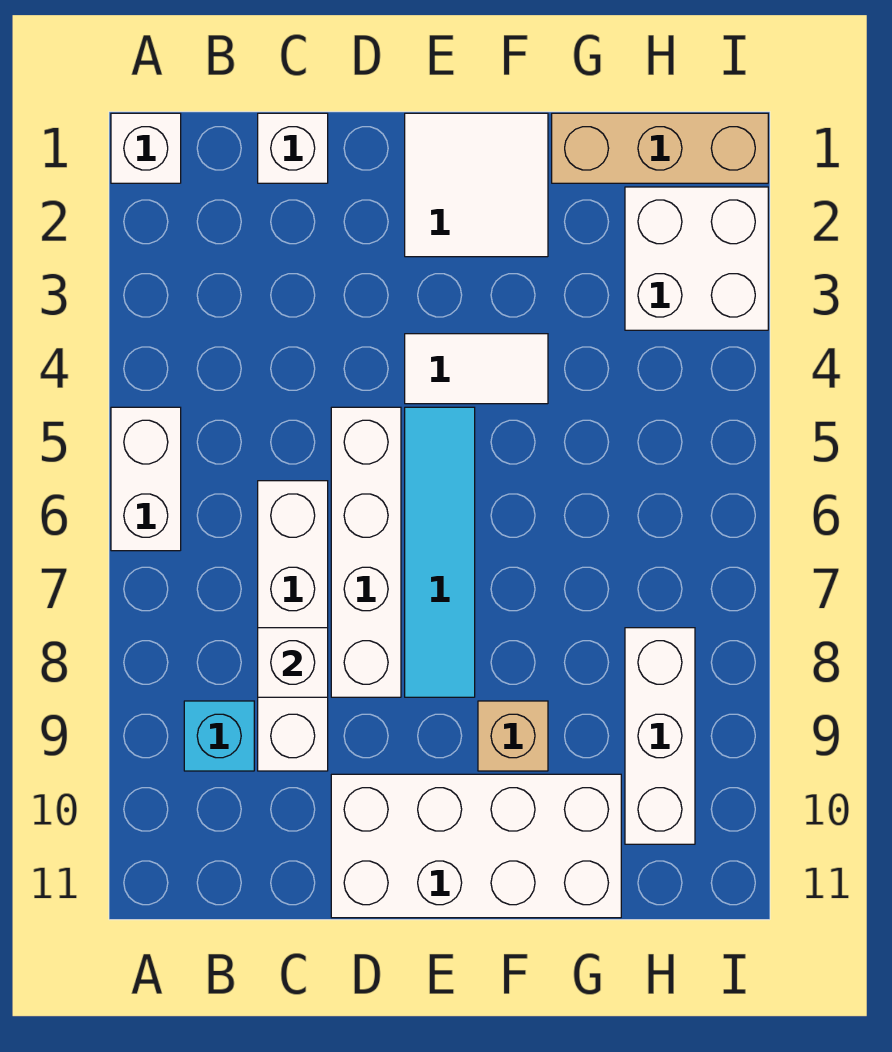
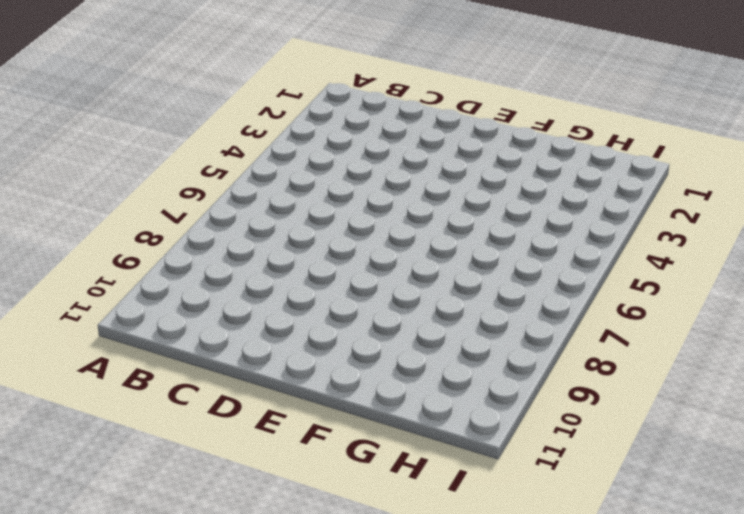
none -> white 1x1 brick [111,113,181,183]
none -> white 1x2 brick [111,407,181,551]
none -> cyan 1x1 brick [184,701,254,771]

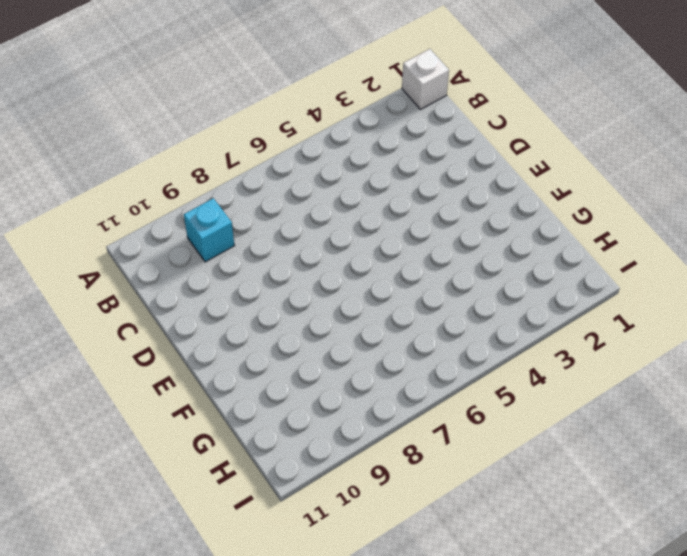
none -> white 1x2 brick [111,407,181,551]
none -> white 1x1 brick [258,113,328,183]
none -> white 1x4 brick [258,481,328,771]

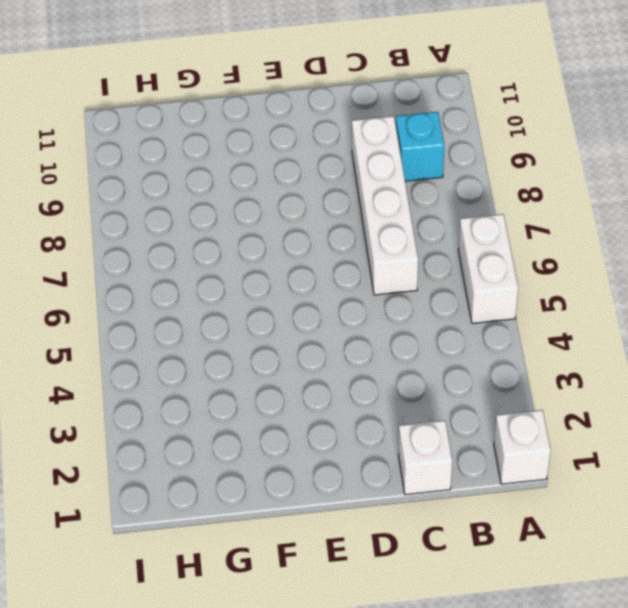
none -> white 1x4 brick [331,407,401,697]
none -> white 2x4 brick [331,774,621,918]
none -> white 2x2 tile [405,113,548,257]

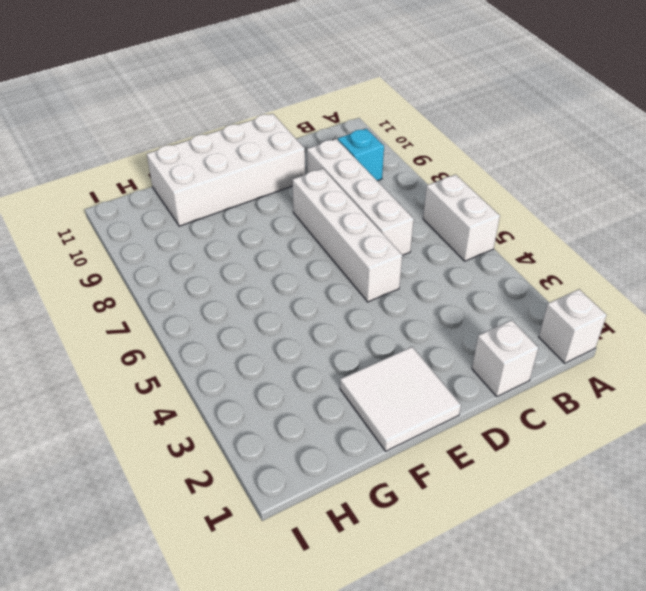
none -> white 1x2 tile [405,334,548,404]
none -> cyan 1x4 tile [405,407,475,697]
none -> tan 1x1 brick [478,701,548,771]

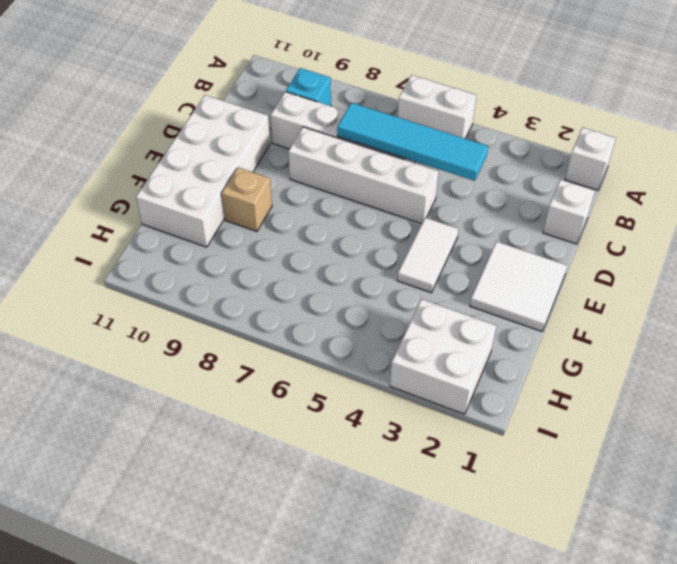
cyan 1x4 tile [337,103,488,181] -> cyan 1x4 tile moved to [405,407,475,697]
none -> tan 1x3 brick [552,113,768,183]
none -> white 1x3 brick [625,628,695,844]
none -> white 1x1 brick [258,628,328,697]

